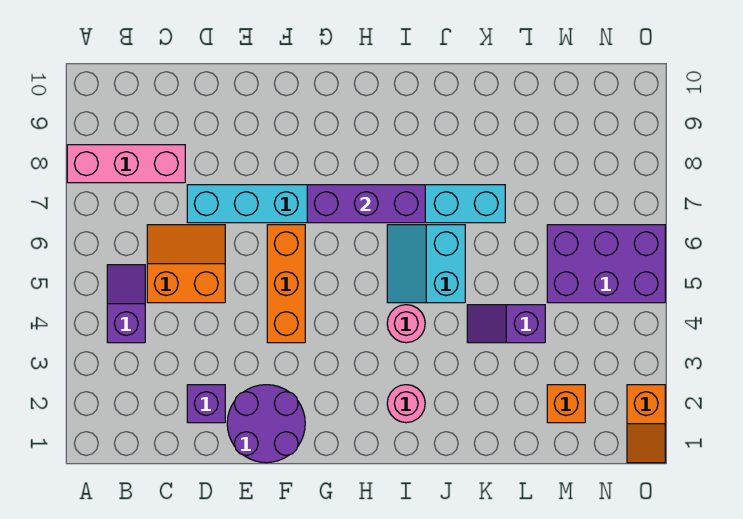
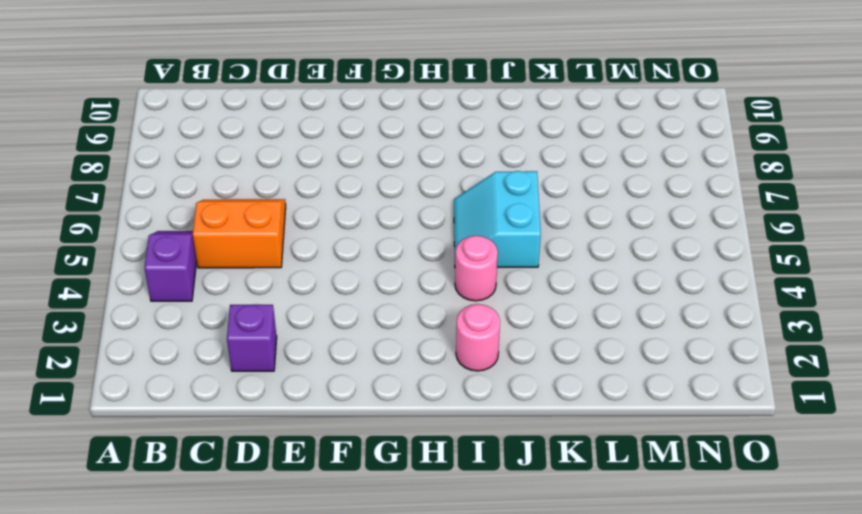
none -> pink 1x3 brick [67,145,185,183]
none -> cyan 1x8 brick [187,185,505,223]
none -> purple 2x2 round brick [227,385,305,463]

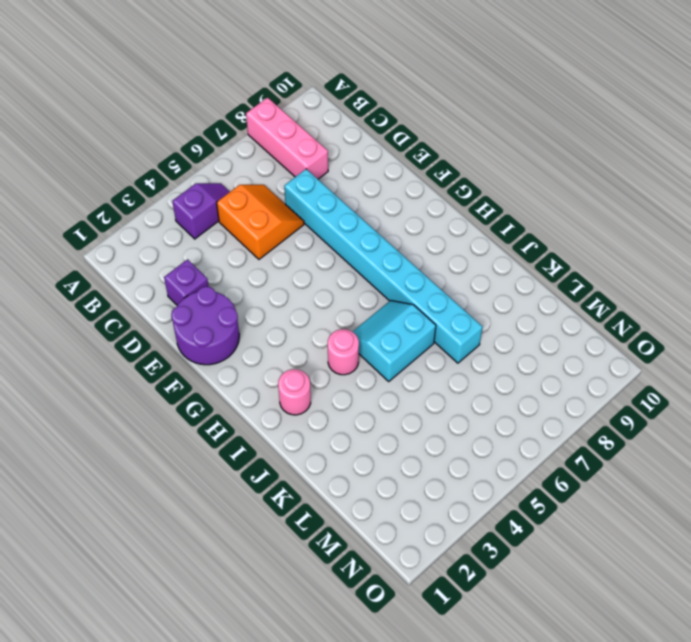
none -> orange 1x3 brick [267,225,305,343]
none -> purple 1x2 slope [467,305,545,343]
none -> orange 1x1 brick [547,385,585,423]

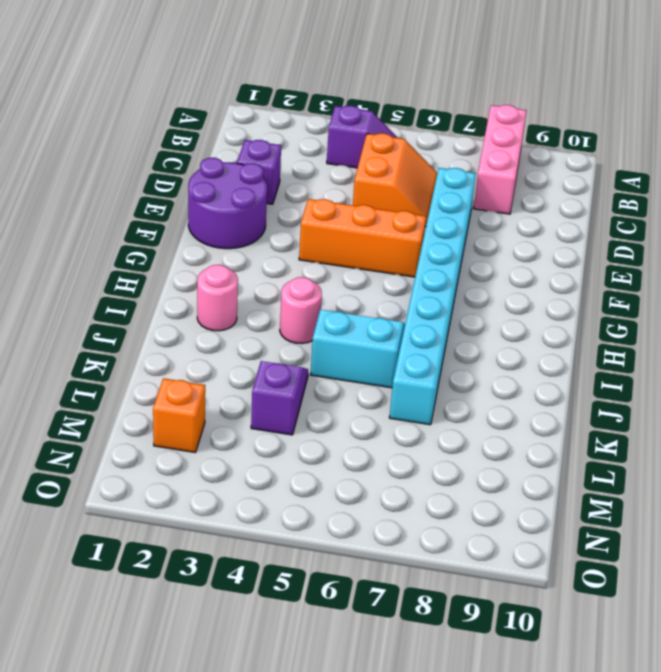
none -> purple 2x3 brick [547,225,665,303]
none -> orange 1x2 slope [627,385,665,463]
none -> purple 1x3 brick [307,185,425,223]

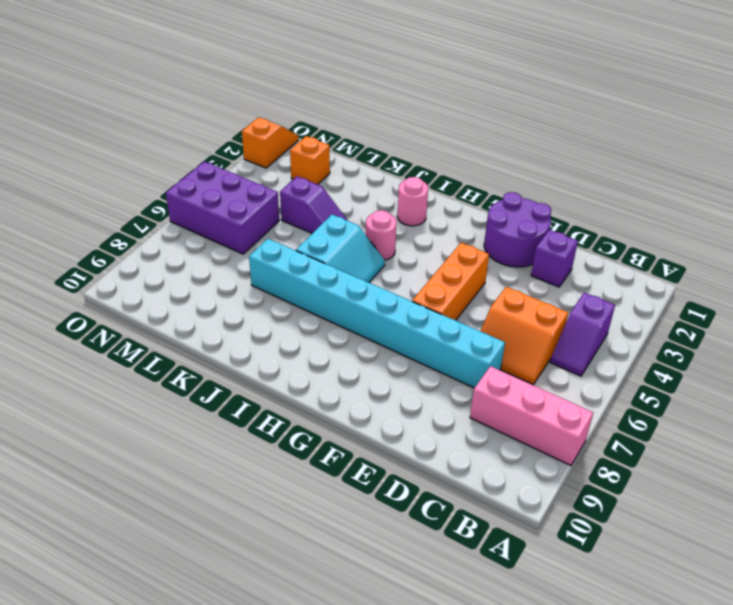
none -> purple 1x3 brick [307,185,425,223]

